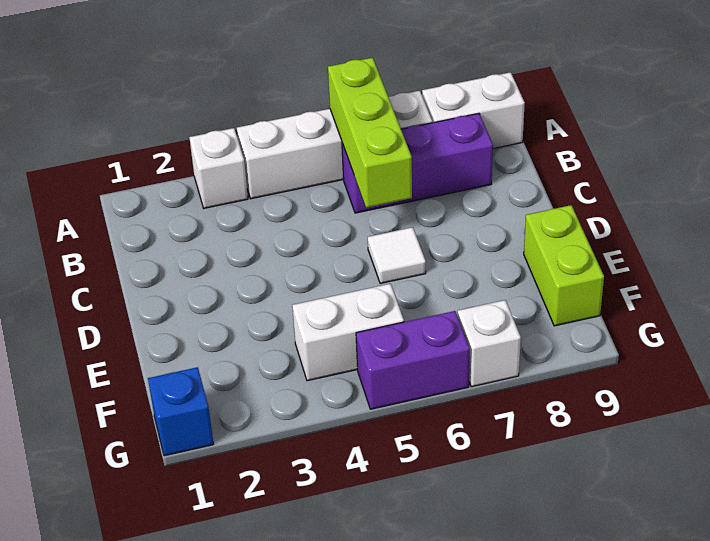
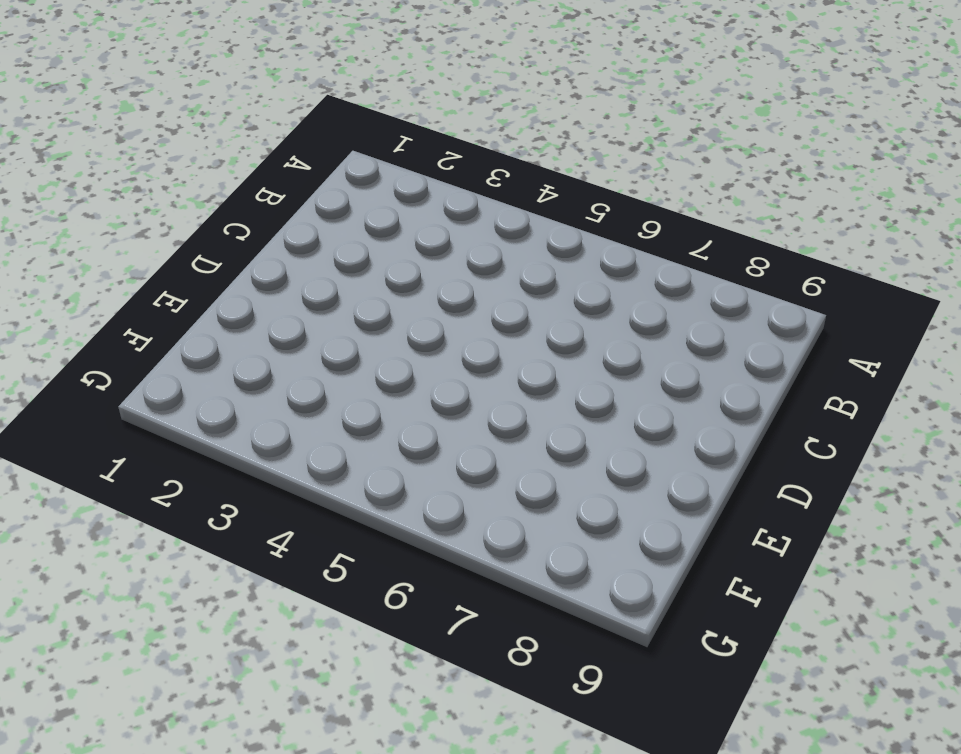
none -> white 1x1 brick [189,128,248,208]
none -> white 1x4 brick [237,91,432,199]

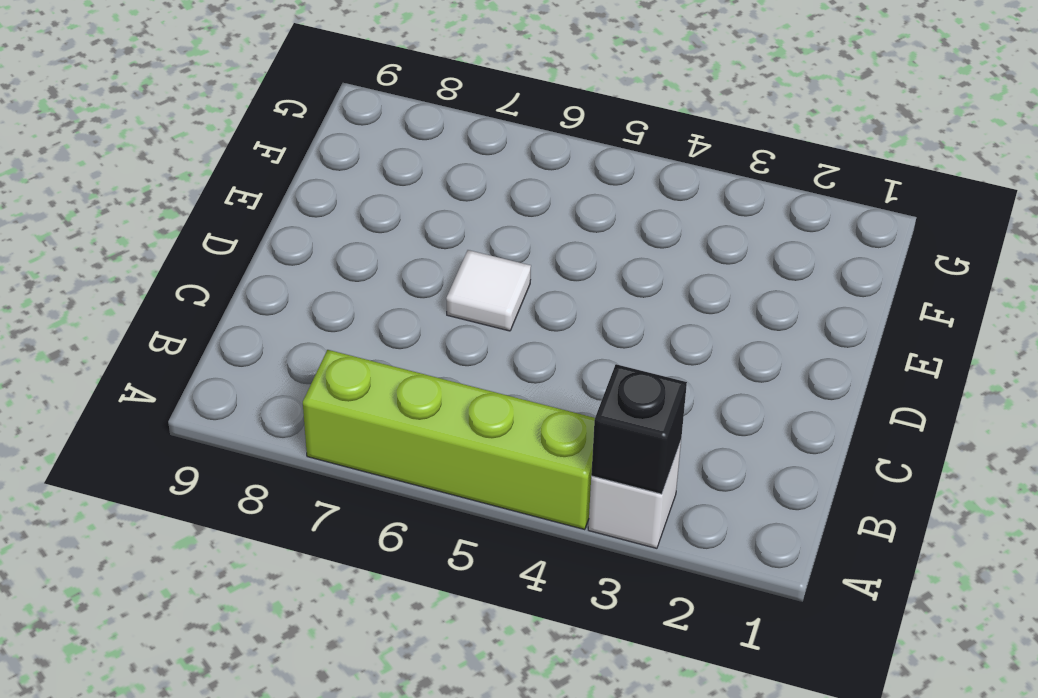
black 1x1 brick [591,364,687,494] -> none
lime 1x4 brick [303,350,595,530] -> white 1x4 brick [237,91,432,199]
none -> white 1x2 brick [422,72,525,149]
none -> purple 1x3 brick [342,113,493,213]

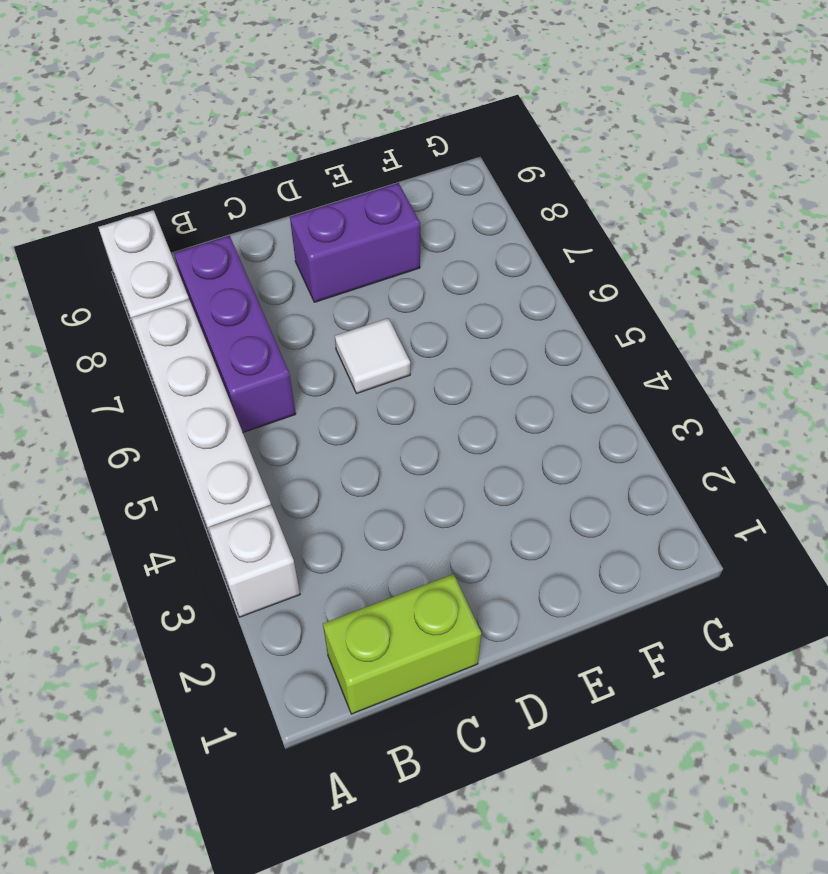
lime 1x2 brick [323,574,481,714] -> lime 1x2 brick moved to [524,205,604,326]
purple 1x2 brick [290,183,420,302] -> purple 1x2 brick turned to [356,311,470,409]
none -> white 1x2 brick [292,284,404,381]
none -> blue 1x1 brick [148,367,213,456]

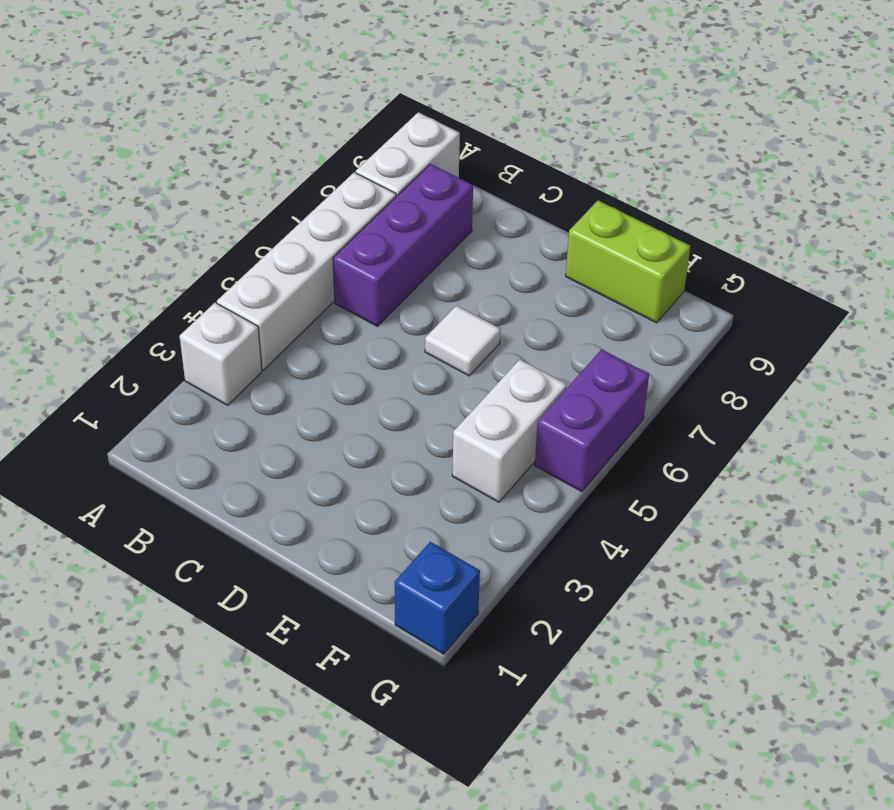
none -> white 1x1 brick [458,300,521,387]
none -> lime 1x3 brick [328,58,412,208]

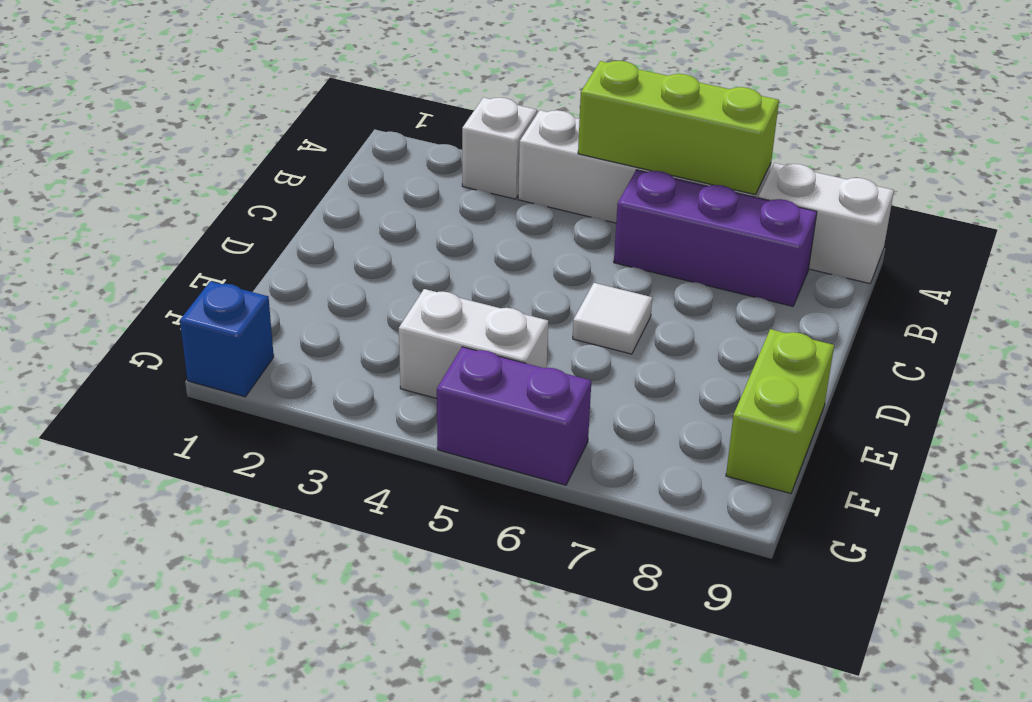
lime 1x3 brick [578,61,779,195] -> lime 1x3 brick turned to [328,58,412,208]
none -> white 1x1 brick [458,300,521,387]

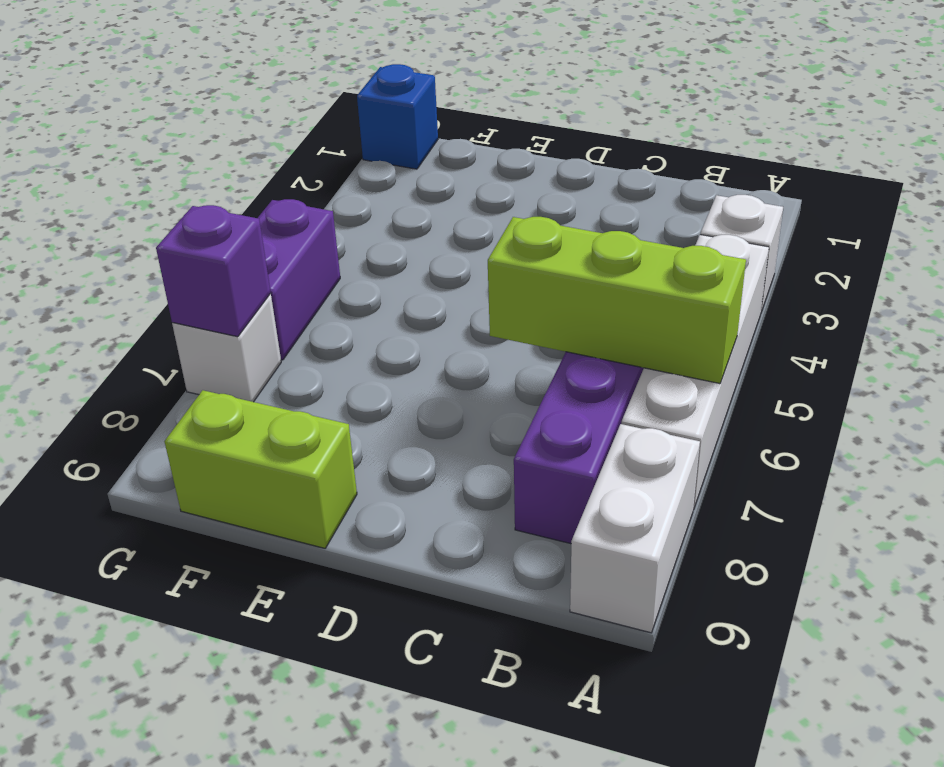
purple 1x1 brick [156,205,271,337] -> none
none -> white 1x1 tile [368,227,426,284]
none -> white 1x2 brick [292,284,404,381]

